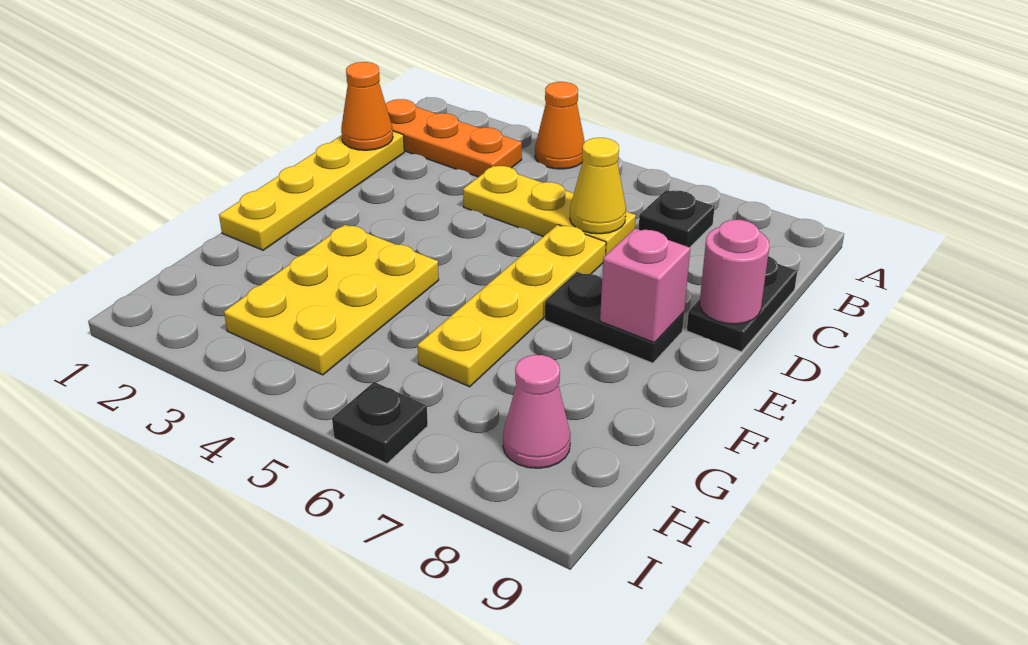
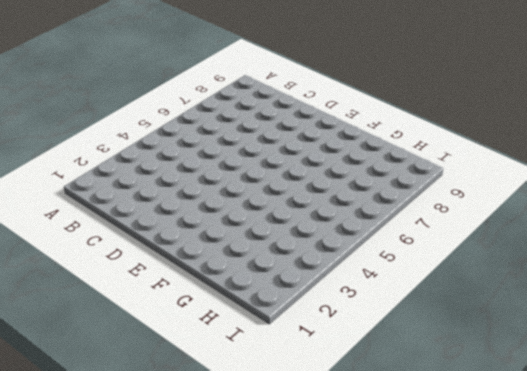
none -> orange 1x1 cone [535,82,585,169]
none -> orange 1x3 plate [386,99,522,177]
none -> black 1x1 plate [639,190,715,247]

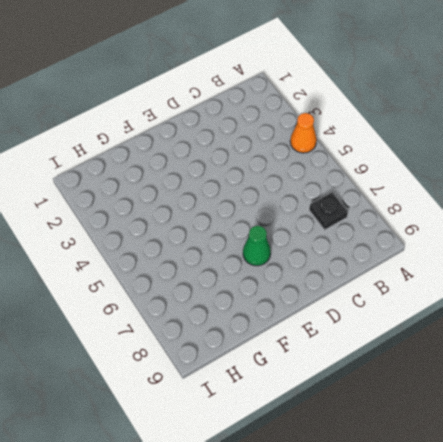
green 1x1 cone [243,226,271,266] -> black 1x2 plate [545,272,684,363]
none -> orange 1x3 plate [386,99,522,177]
none -> yellow 1x4 plate [219,131,404,250]
none -> yellow 1x3 plate [463,166,636,256]

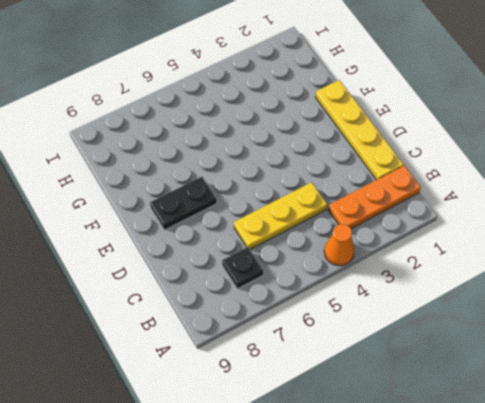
none -> black 1x2 plate [687,256,797,352]
none -> yellow 1x4 plate [418,225,606,387]
none -> yellow 2x3 plate [224,225,439,375]

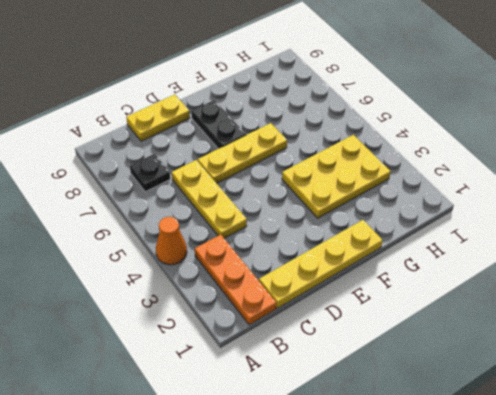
yellow 1x2 plate [126,95,190,141] -> black 1x2 plate [687,256,797,352]
yellow 1x3 plate [198,123,287,183] -> yellow 1x4 plate [418,225,606,387]
none -> pink 1x1 cone [503,355,570,468]
none -> black 1x1 plate [332,382,428,464]
none -> orange 1x1 cone [341,62,393,150]

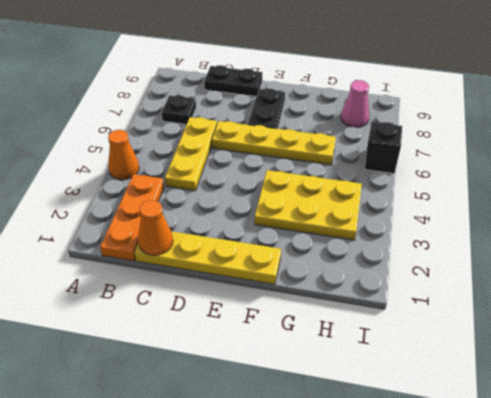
black 1x1 brick [365,122,402,174] -> black 1x1 plate [332,382,428,464]
none -> yellow 1x1 cone [570,138,626,234]
none -> pink 1x1 round brick [700,220,769,324]
none -> pink 1x1 brick [600,228,690,343]

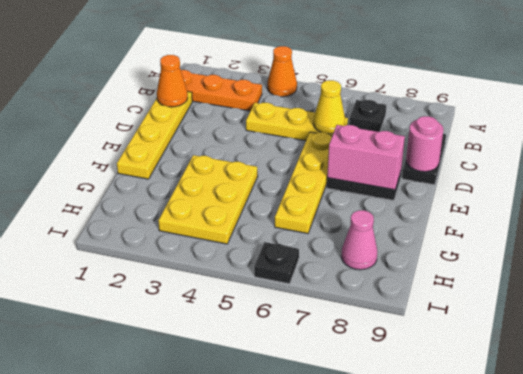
pink 1x2 brick [327,125,405,190] -> pink 1x1 brick [600,228,690,343]

